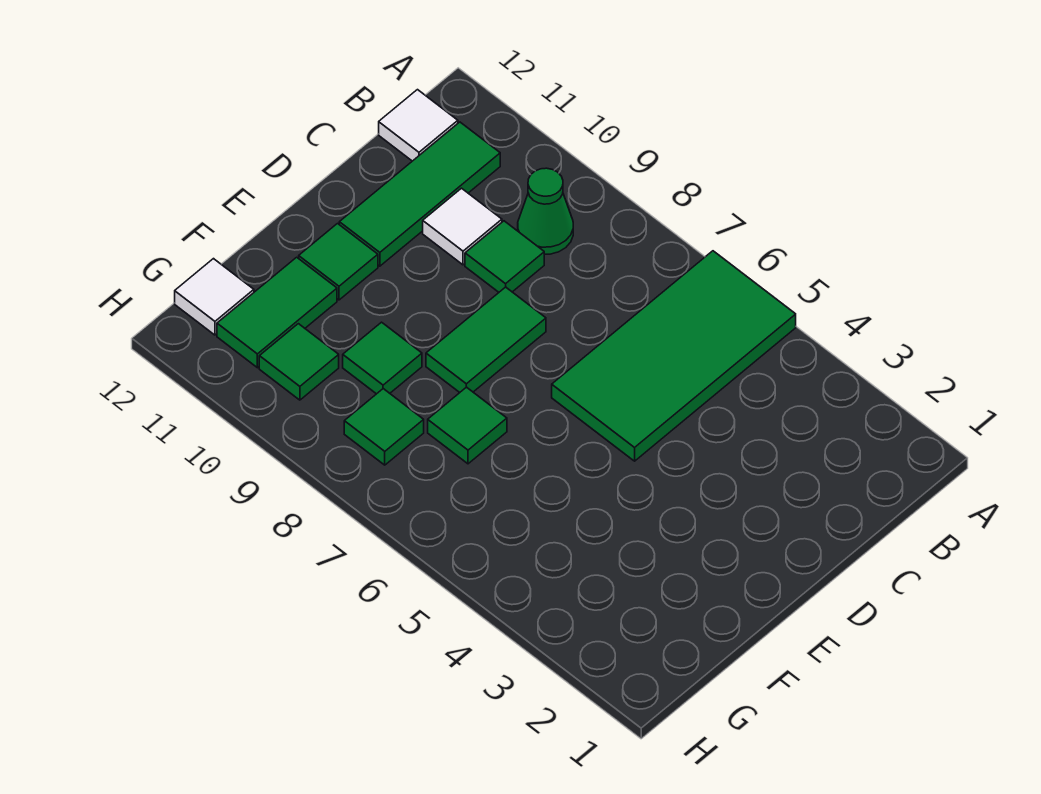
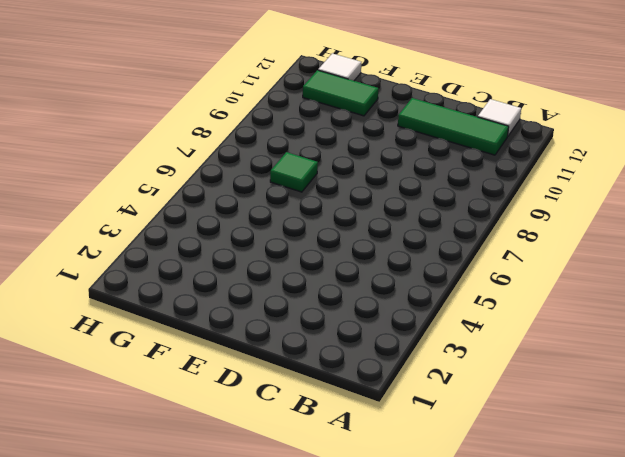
none -> green 2x4 tile [552,251,796,461]
none -> green 1x1 cone [518,168,573,254]
none -> green 1x1 tile [465,221,544,292]

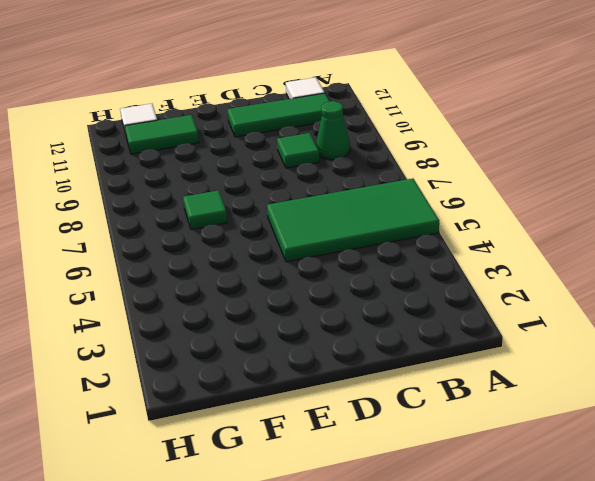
none -> white 1x1 tile [423,188,502,265]
none -> green 1x2 tile [426,287,546,392]
none -> green 1x1 tile [299,224,378,300]

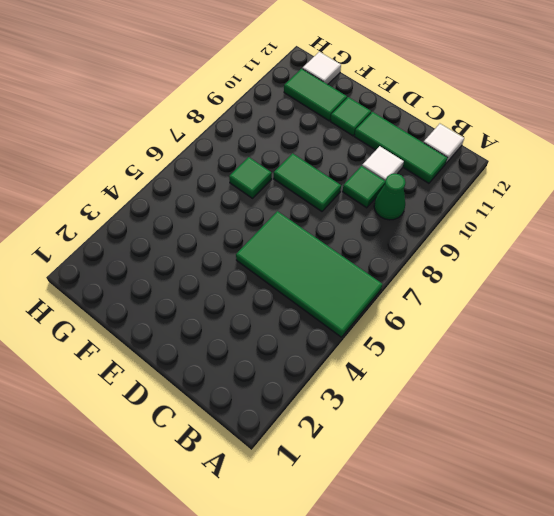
none -> green 1x1 tile [343,322,422,394]
none -> green 1x1 tile [344,389,424,465]
none -> green 1x1 tile [259,324,339,400]

